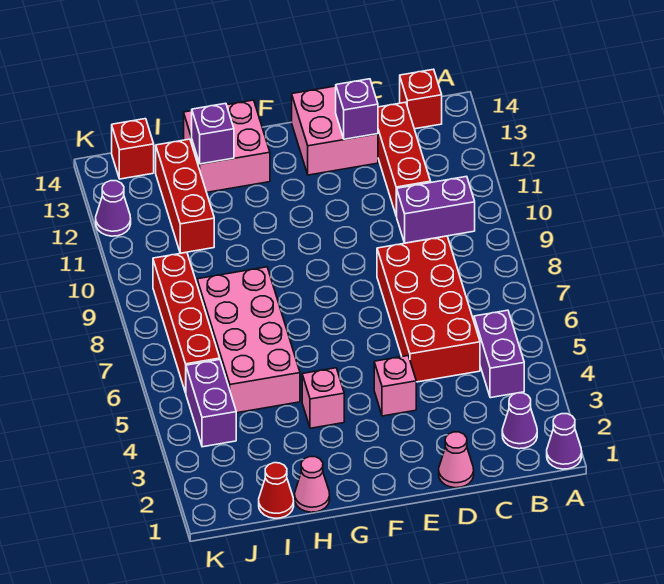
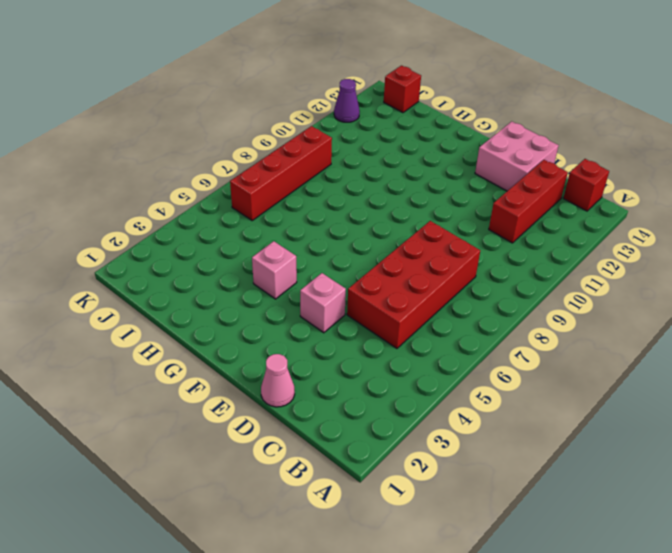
none -> purple 1x1 cone [547,414,582,469]
none -> purple 1x1 cone [502,393,537,449]
none -> purple 1x2 brick [474,310,524,398]

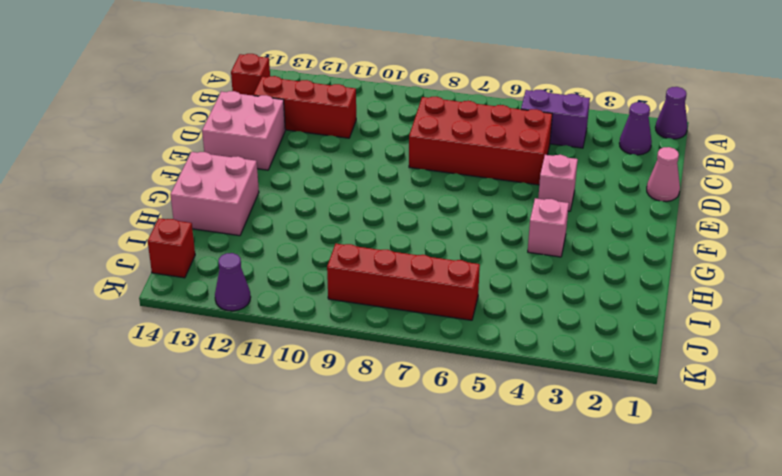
none -> purple 1x2 brick [397,176,475,243]
none -> pink 1x1 cone [295,457,330,512]
none -> pink 2x4 brick [197,267,300,413]

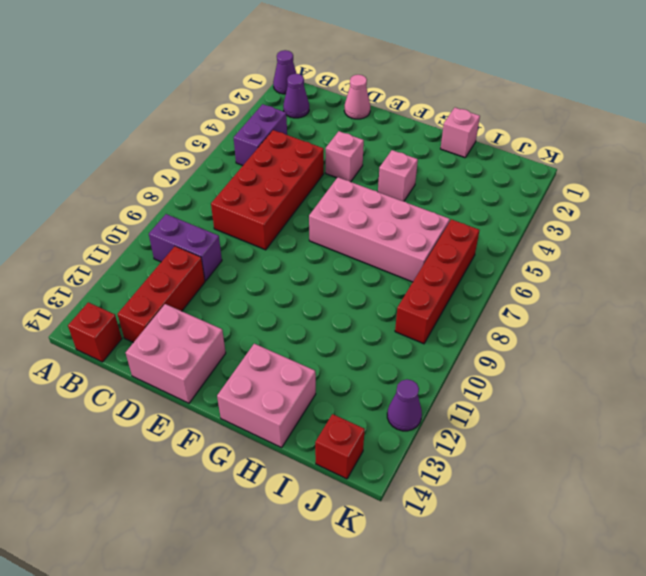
pink 2x4 brick [309,177,450,282] -> pink 2x4 brick turned to [197,267,300,413]
pink 1x1 brick [441,108,480,158] -> pink 1x1 cone [295,457,330,512]
none -> red 1x1 cone [259,463,294,518]
none -> red 1x3 brick [156,139,214,253]
none -> purple 1x2 brick [186,360,236,447]

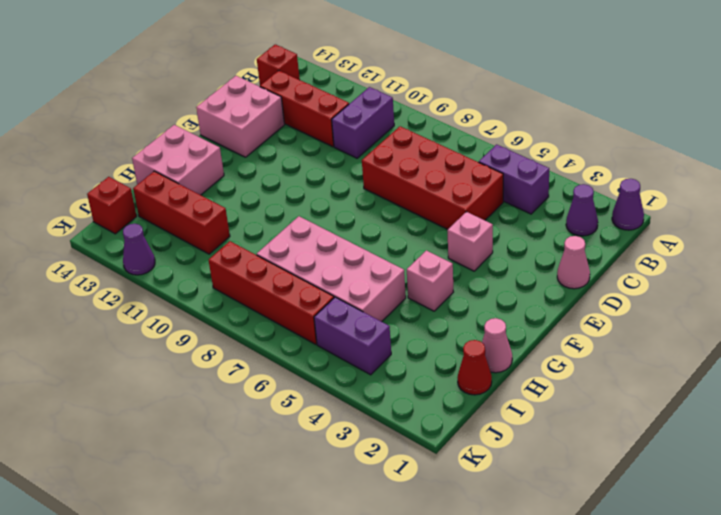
none -> purple 1x1 brick [336,79,378,139]
none -> purple 1x1 brick [192,103,234,164]

